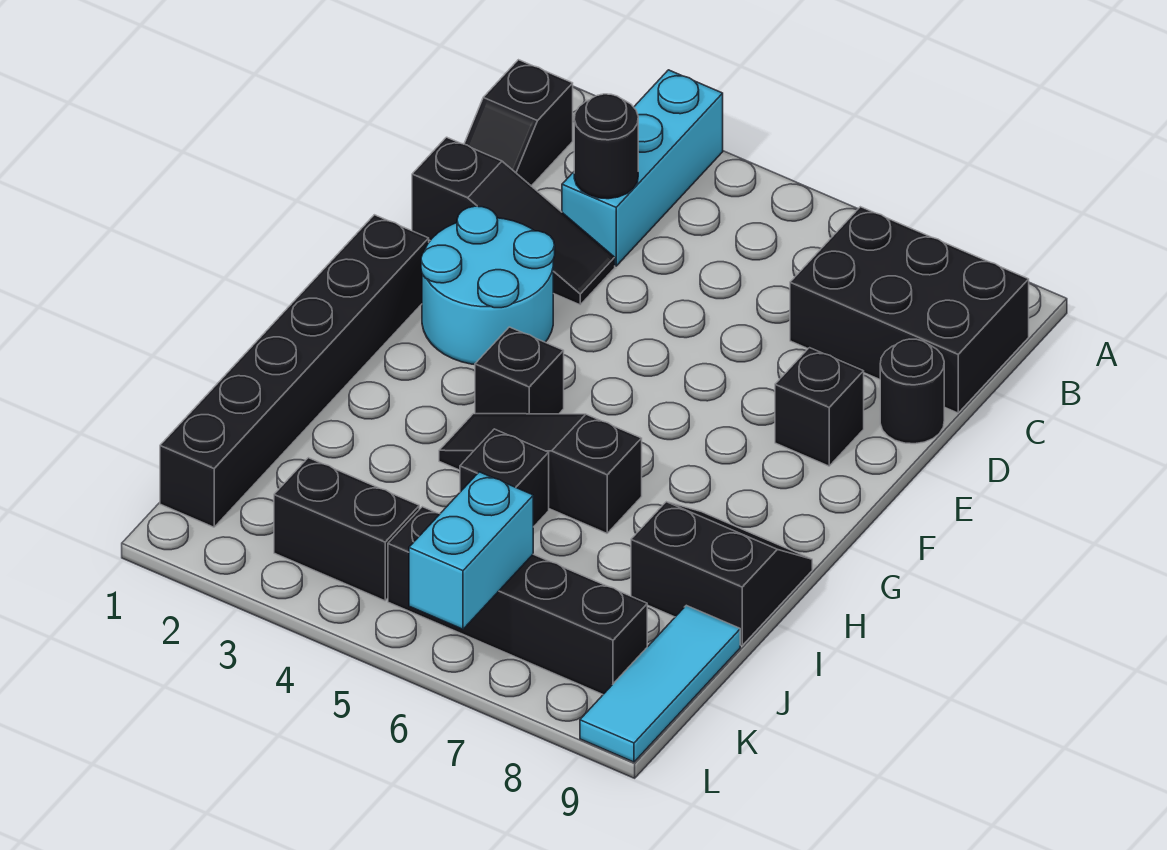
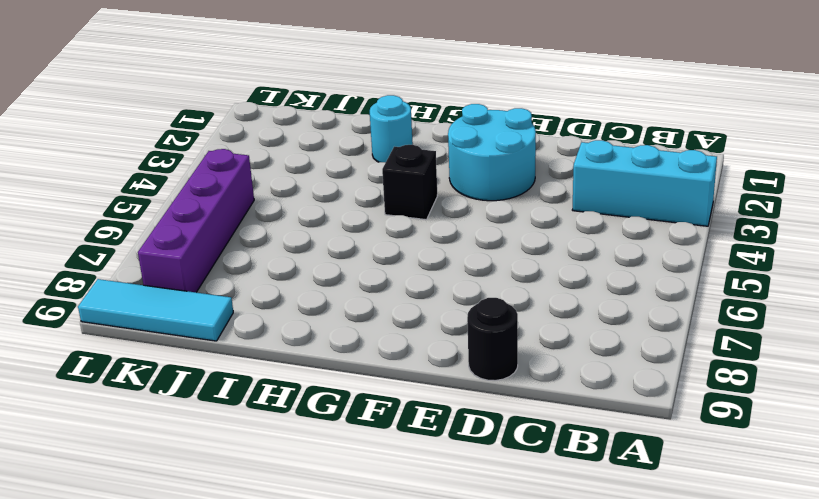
cyan 1x1 round brick [370,95,413,163] -> none
purple 1x4 brick [138,149,254,292] -> black 1x4 brick [388,507,647,694]
none -> black 1x2 slope [464,60,573,186]
none -> black 2x3 brick [790,207,1029,413]
none -> black 1x3 slope [412,137,615,305]

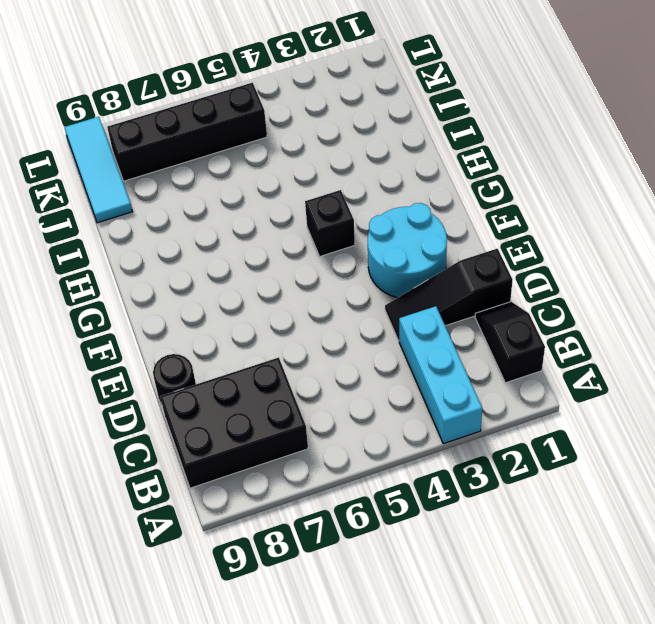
none -> black 1x1 brick [775,348,864,466]
none -> black 1x6 brick [160,215,429,527]
none -> black 1x3 slope [439,414,642,533]

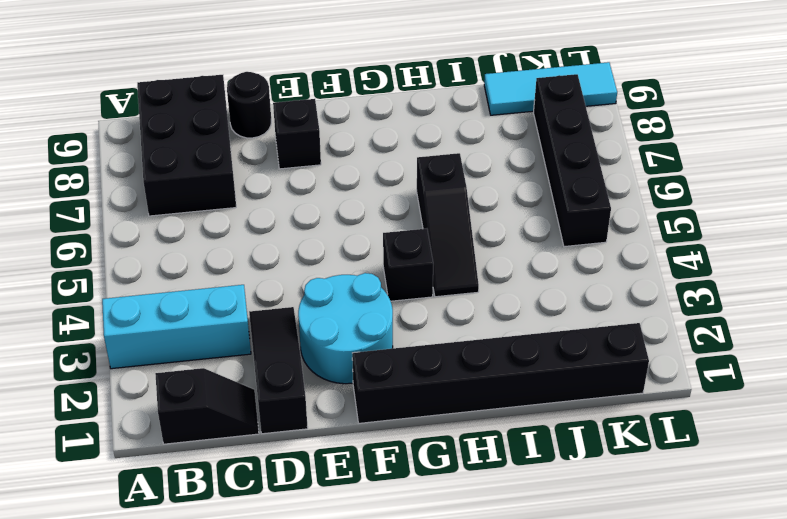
none -> black 2x2 slope [631,502,812,646]
none -> black 1x1 brick [460,429,549,527]
none -> black 1x2 brick [274,458,419,601]

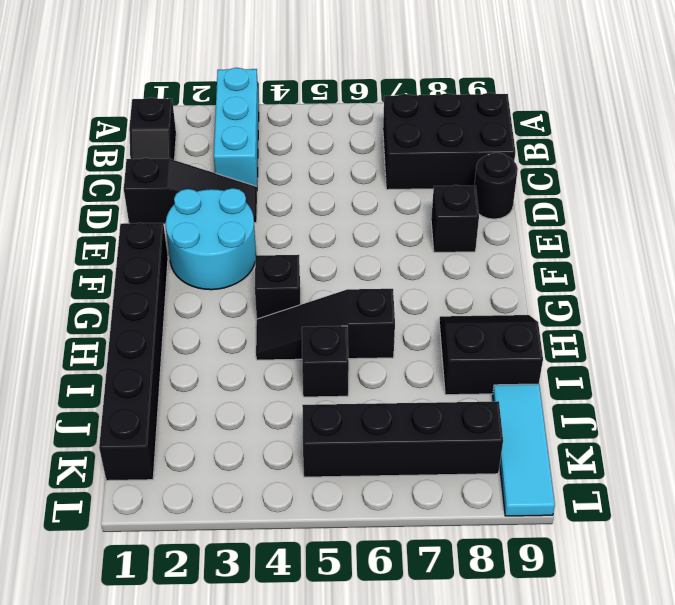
none -> black 1x2 brick [274,458,419,601]
none -> black 1x1 round brick [574,94,638,199]
none -> cyan 1x2 brick [409,472,533,629]

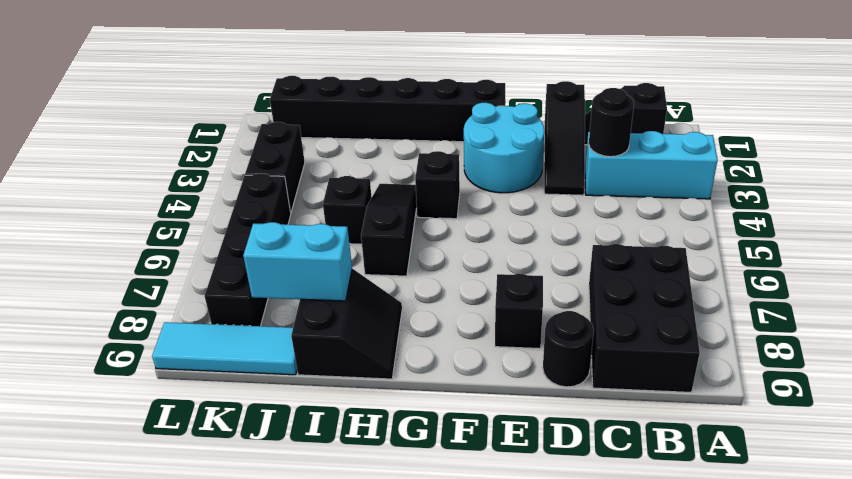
cyan 1x2 brick [243,222,352,301] -> cyan 1x2 brick moved to [409,472,533,629]

